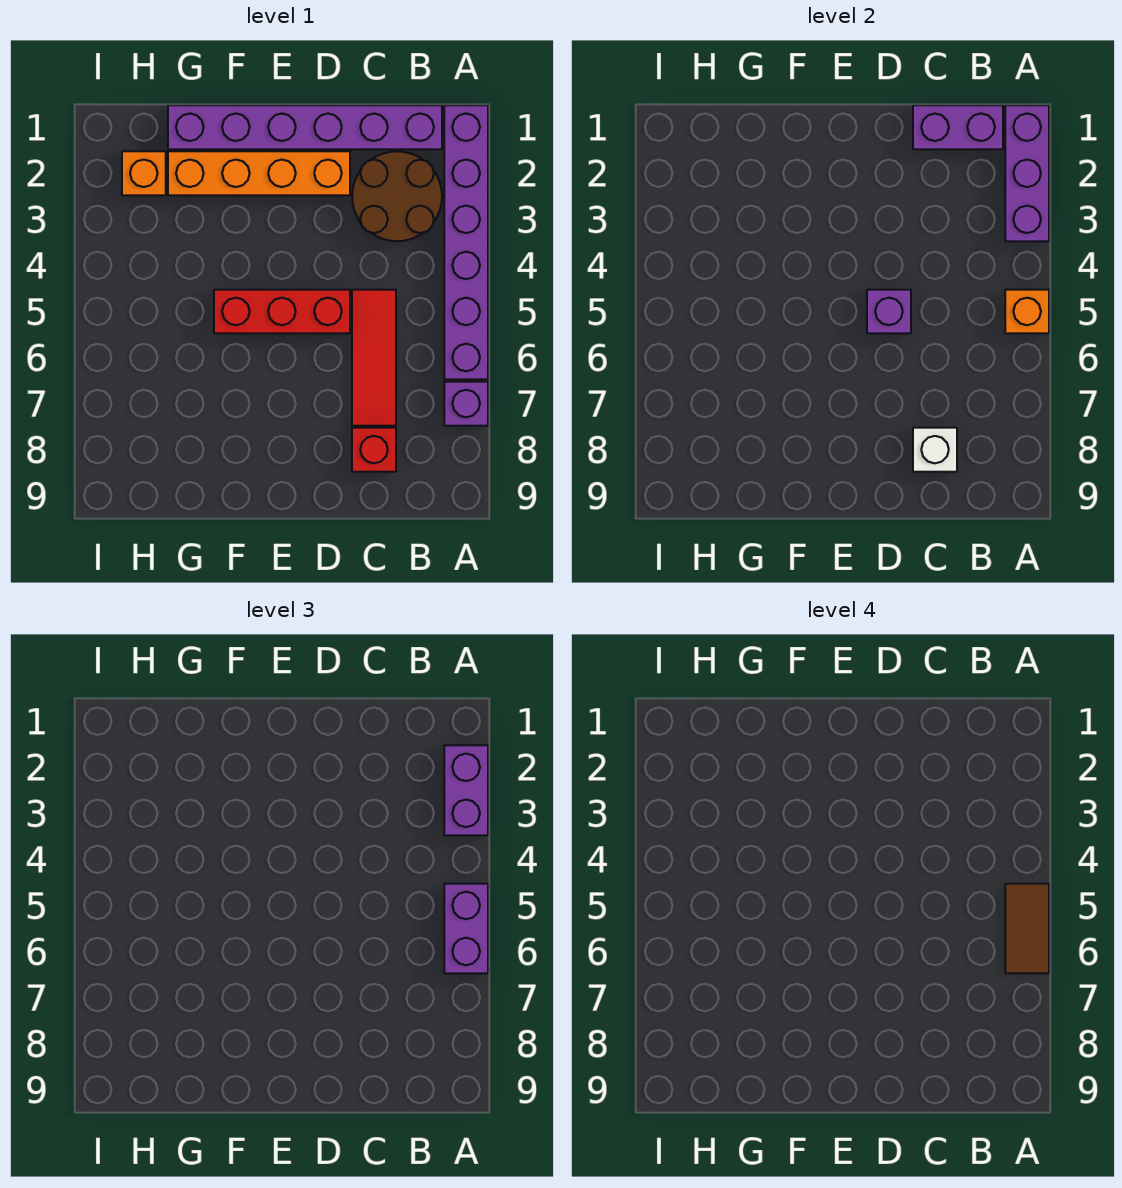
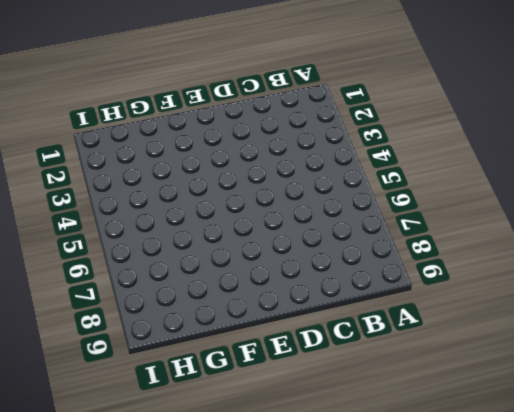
none -> purple 1x6 brick [444,105,488,379]
none -> purple 1x1 brick [444,382,488,426]
none -> purple 1x6 brick [168,105,442,149]

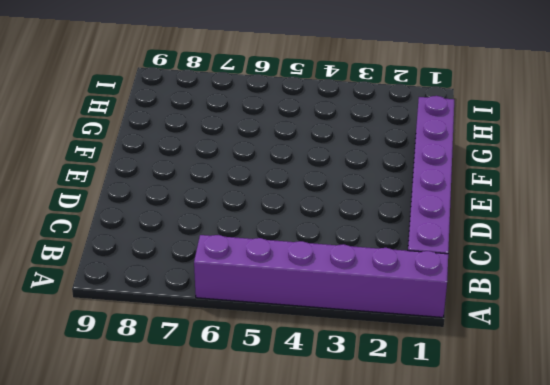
none -> purple 1x1 brick [444,382,488,426]
none -> brown 2x2 round brick [352,151,442,241]
none -> red 1x3 tile [352,290,396,426]

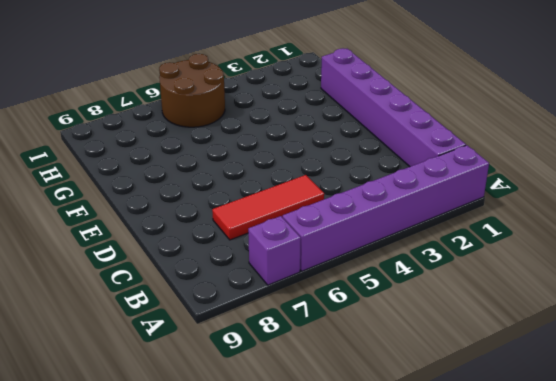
brown 2x2 round brick [159,54,225,127] -> brown 2x2 round brick moved to [352,151,442,241]
none -> red 1x1 brick [352,428,396,472]
none -> orange 1x4 brick [168,151,350,195]
none -> red 1x3 brick [214,290,350,333]

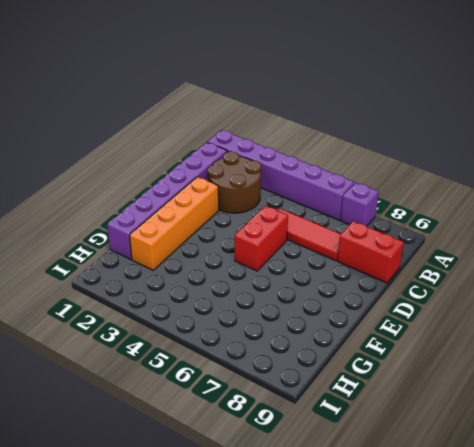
red 1x2 brick [337,221,404,283] -> red 1x1 brick [352,428,396,472]
red 1x2 brick [235,206,288,271] -> red 1x3 brick [214,290,350,333]
none -> orange 1x1 brick [122,151,166,195]
none -> purple 1x3 brick [1005,105,1049,241]
none -> orange 1x1 brick [1005,290,1049,333]

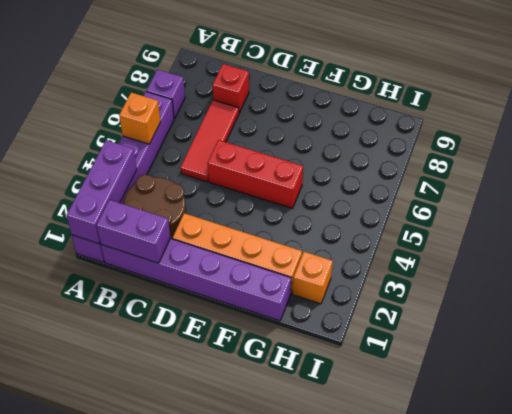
none -> white 1x1 brick [913,428,957,472]
none -> purple 1x1 brick [867,290,911,333]
none -> purple 1x2 brick [444,745,488,835]

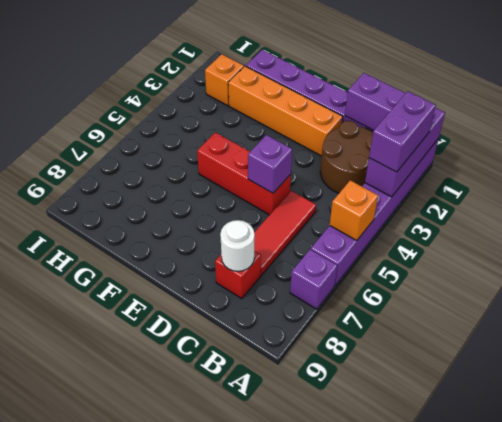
white 1x1 round brick [220,220,255,271] -> white 1x1 brick [913,428,957,472]
none -> purple 1x2 brick [444,884,488,973]
none -> brown 1x2 tile [1005,884,1049,973]

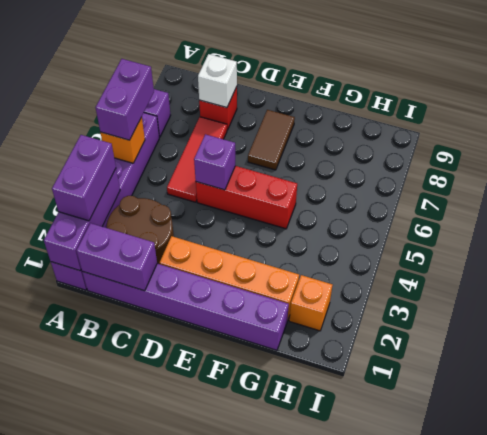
brown 1x2 tile [248,110,295,170] -> brown 1x2 tile moved to [1005,884,1049,973]

